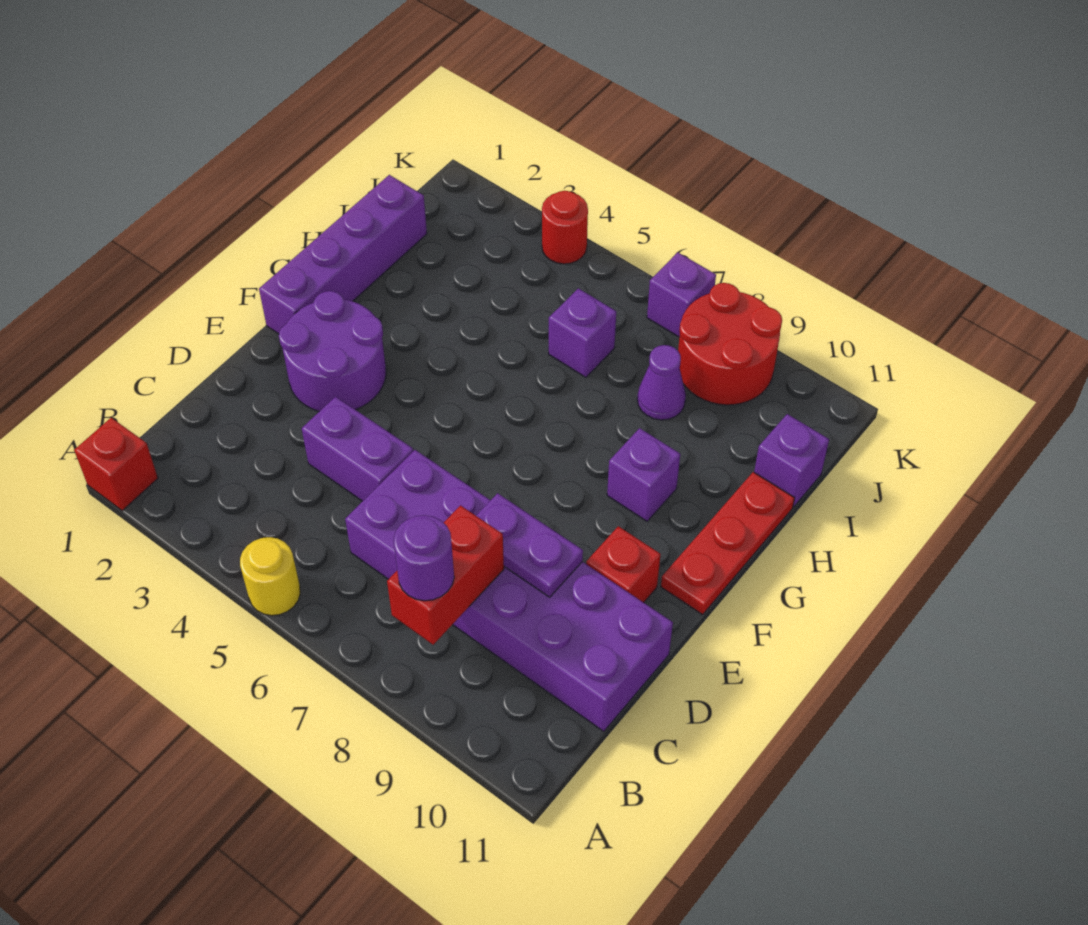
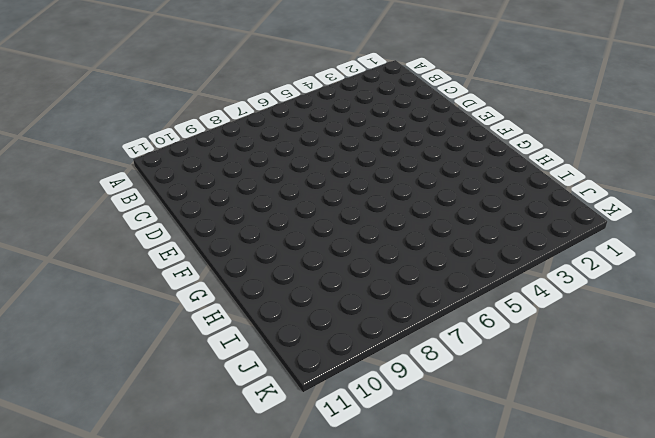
none -> red 1x1 brick [74,418,158,511]
none -> yellow 1x1 round brick [240,537,300,616]
none -> purple 2x6 brick [345,450,673,732]

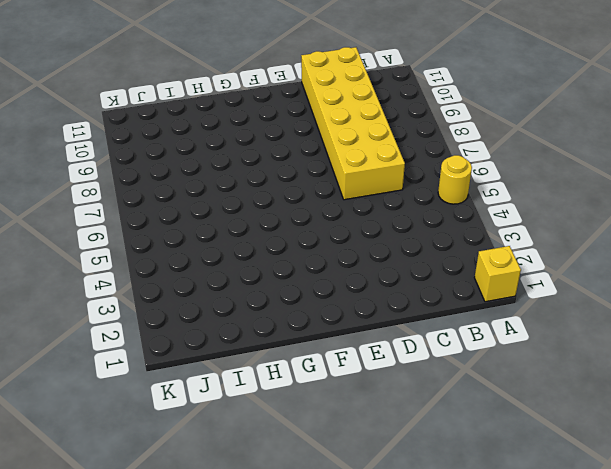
yellow 1x1 brick [474,246,521,302] -> red 1x1 brick [74,418,158,511]
yellow 2x6 brick [301,47,405,200] -> purple 2x6 brick [345,450,673,732]
none -> purple 1x2 brick [302,397,413,501]
none -> purple 2x2 round brick [279,291,386,411]
none -> red 1x1 brick [586,526,661,603]

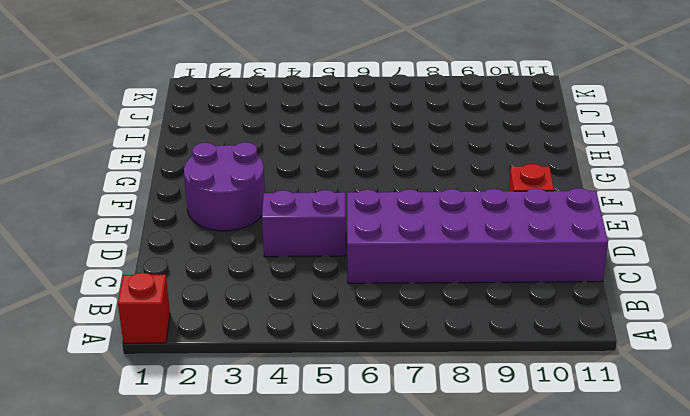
none -> yellow 1x1 round brick [240,537,300,616]
none -> purple 1x4 brick [259,175,427,334]
none -> red 1x3 plate [661,472,795,614]

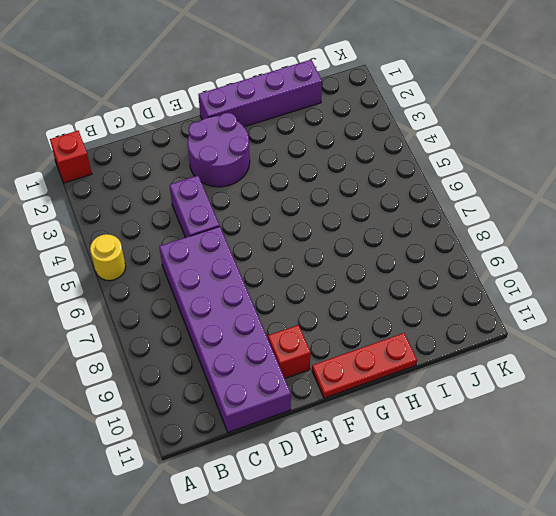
none -> purple 1x1 brick [607,428,680,521]
none -> purple 1x1 brick [549,288,616,377]
none -> purple 1x1 cone [637,345,686,420]

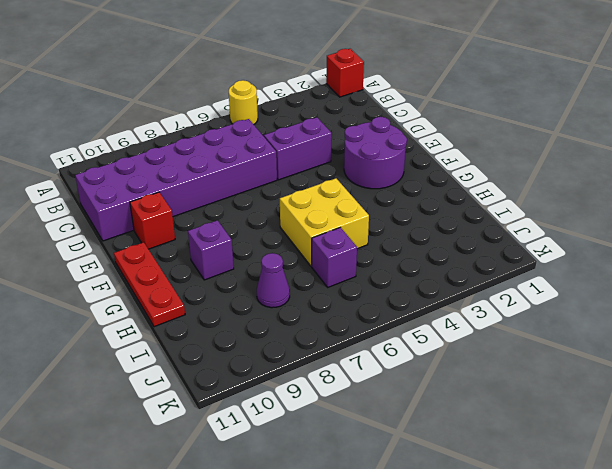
yellow 2x2 brick [280,178,369,266] -> none
none -> purple 1x4 brick [259,175,427,334]
none -> purple 1x1 brick [754,414,829,507]
none -> red 2x2 round brick [678,283,782,405]

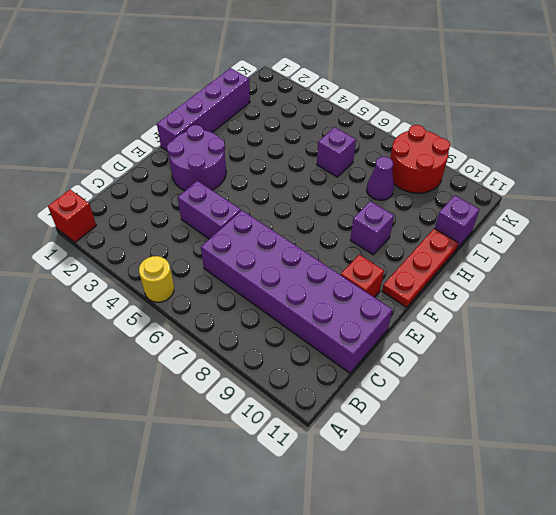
none -> red 1x1 round brick [542,191,588,264]
none -> purple 1x1 brick [647,252,716,337]
none -> red 1x2 brick [387,506,504,645]

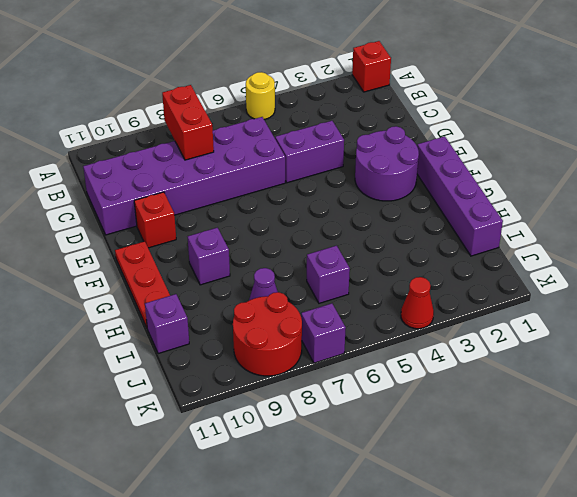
red 1x1 cone [401,277,434,329] -> red 1x1 round brick [542,191,588,264]
none -> purple 1x2 plate [476,493,583,597]
none -> purple 1x1 round brick [394,515,454,601]

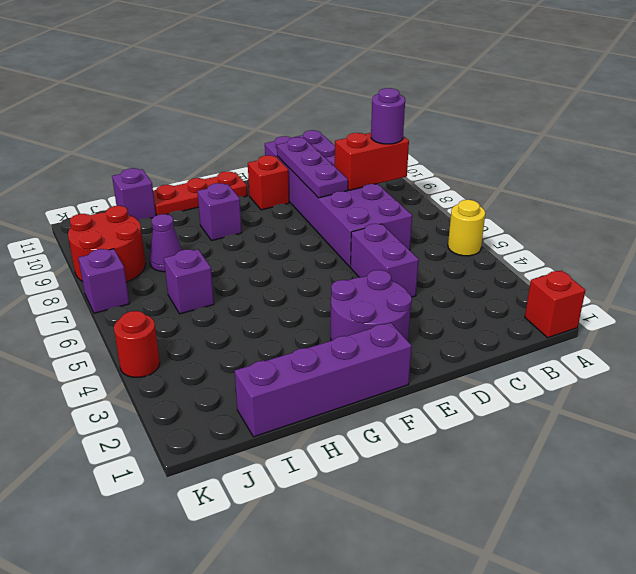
purple 1x3 plate [277,137,348,198] -> purple 1x2 plate [476,493,583,597]

